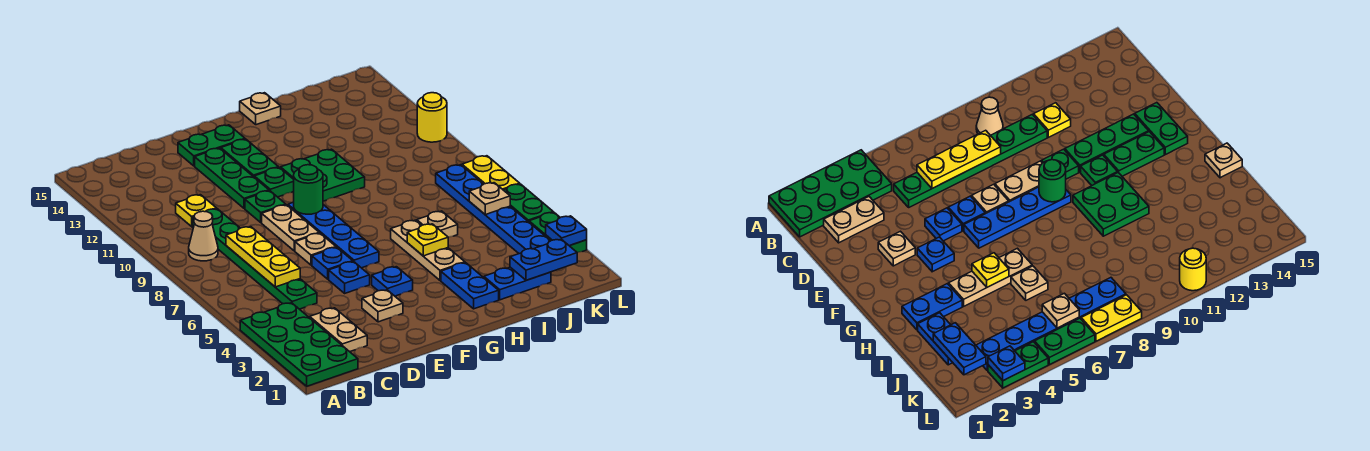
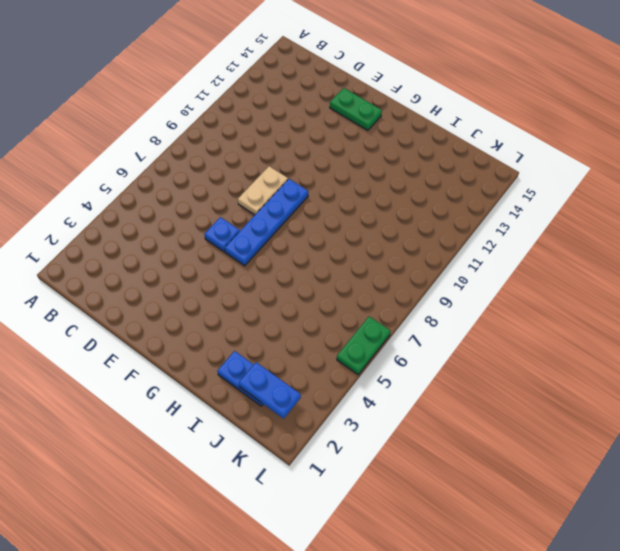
none -> green 2x4 plate [240,303,358,386]
none -> tan 1x1 cone [189,211,218,261]
none -> tan 1x2 plate [310,308,367,352]
none -> green 1x6 plate [192,209,317,309]

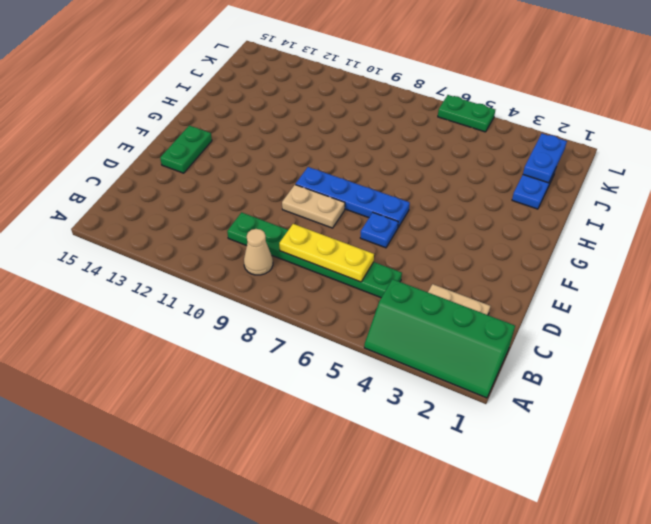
green 2x4 slope [364,279,515,398] -> green 2x4 plate [240,303,358,386]
none -> yellow 1x1 plate [176,195,217,226]
none -> tan 1x1 plate [362,290,403,322]
none -> blue 1x1 plate [329,262,370,293]
none -> tan 1x1 plate [295,233,336,265]

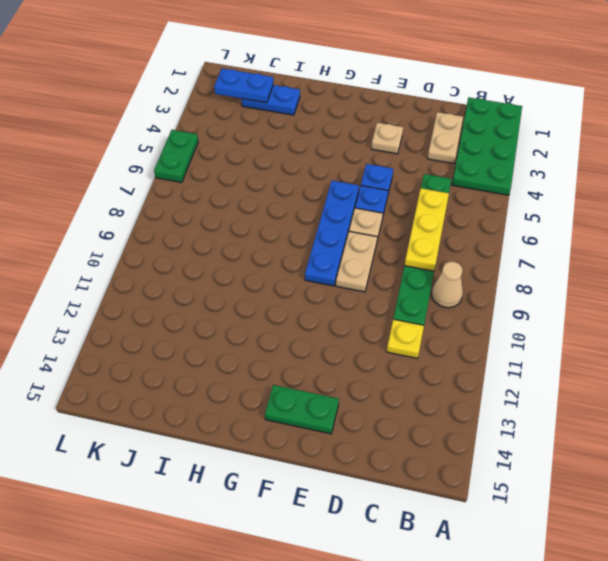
none -> green 1x1 plate [245,191,286,223]
none -> green 1x3 plate [195,148,269,209]
none -> blue 1x1 plate [372,267,413,296]
none -> green 1x1 plate [254,168,294,197]

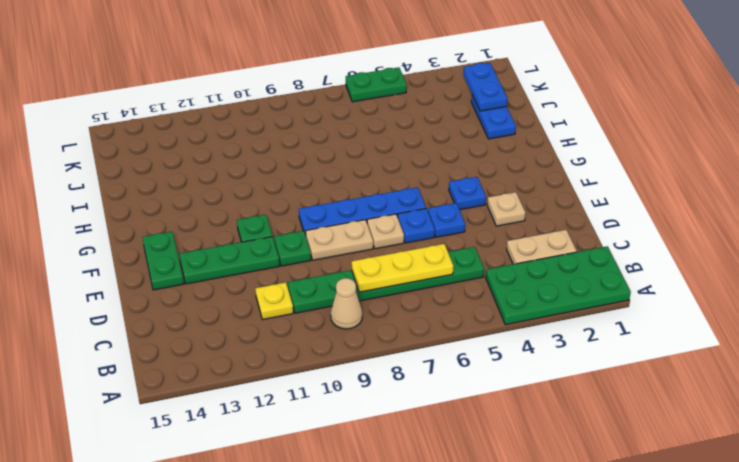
none -> green 1x2 plate [221,139,279,177]
none -> green 2x2 plate [281,149,365,201]
none -> blue 1x2 plate [441,263,499,309]
none -> tan 1x3 plate [391,220,465,281]

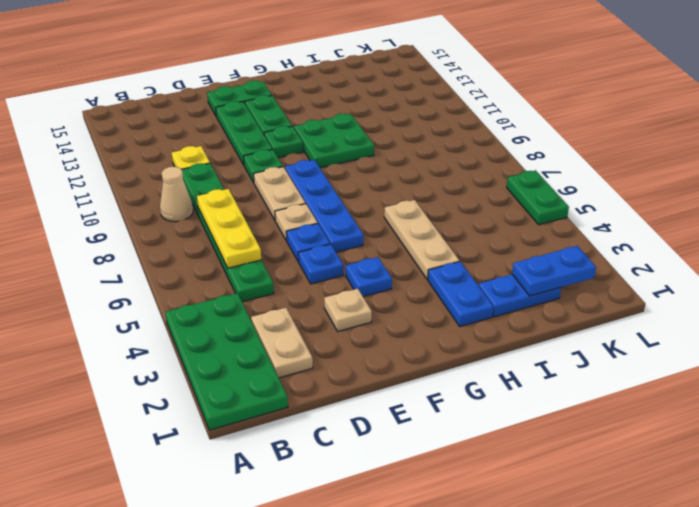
none -> tan 1x1 plate [240,93,281,125]
none -> tan 1x1 plate [417,211,458,237]
none -> blue 1x6 plate [436,165,551,254]
none -> green 1x2 plate [529,212,587,253]

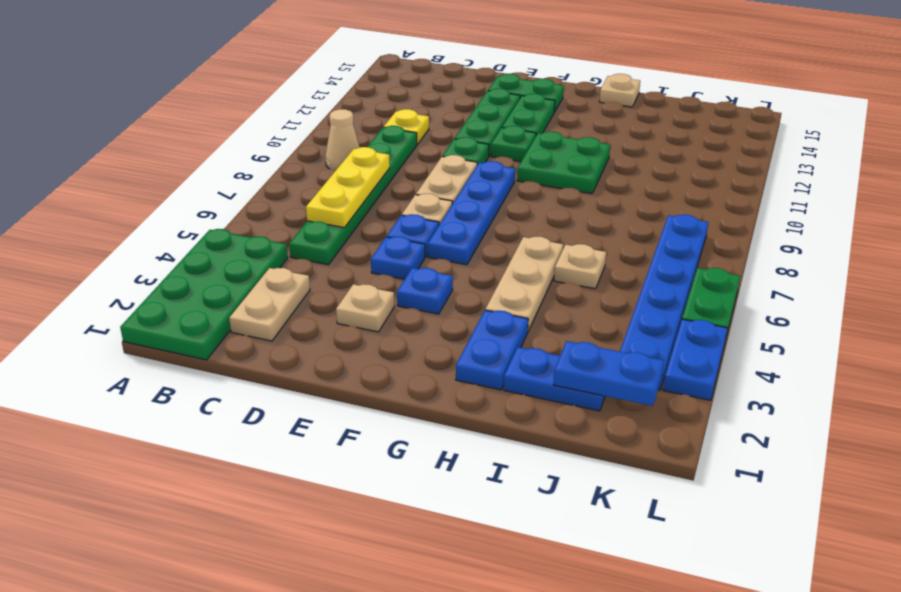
blue 1x2 plate [663,319,727,400] -> green 1x2 plate [529,212,587,253]
none -> yellow 1x2 plate [462,156,520,190]
none -> yellow 1x1 round brick [417,93,447,142]
none -> green 1x1 round brick [294,165,323,214]
none -> yellow 1x1 plate [407,224,448,256]

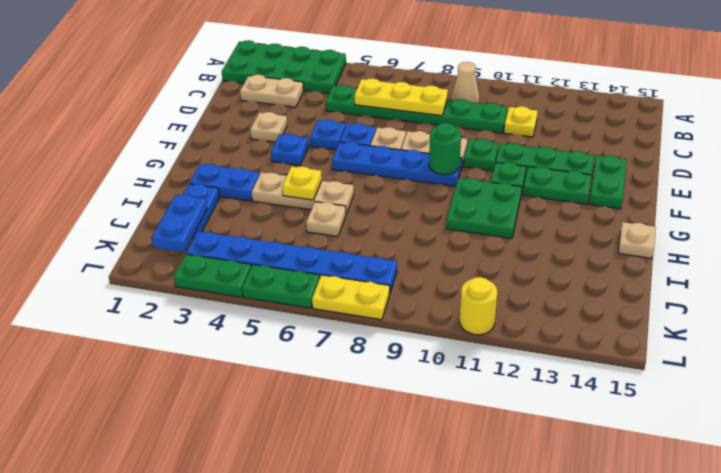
none -> tan 1x1 plate [469,183,510,215]
none -> blue 1x1 plate [546,216,587,246]

